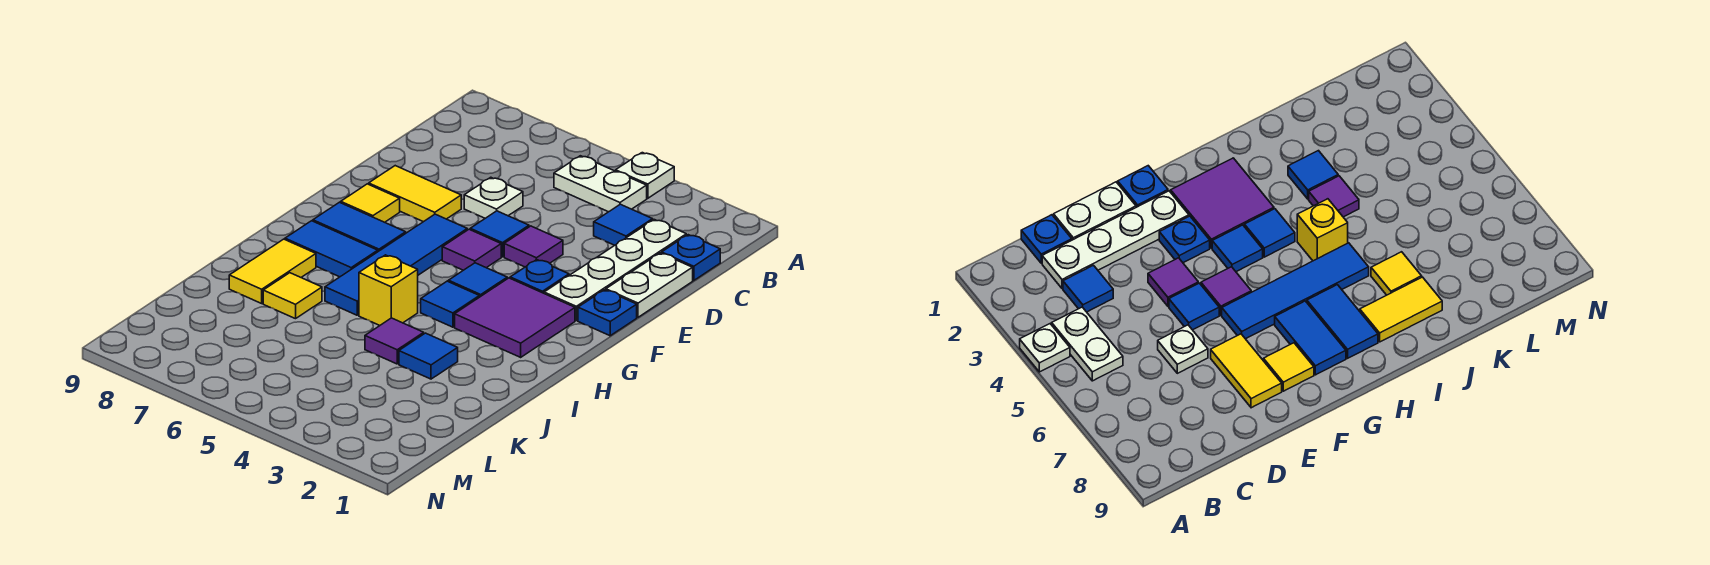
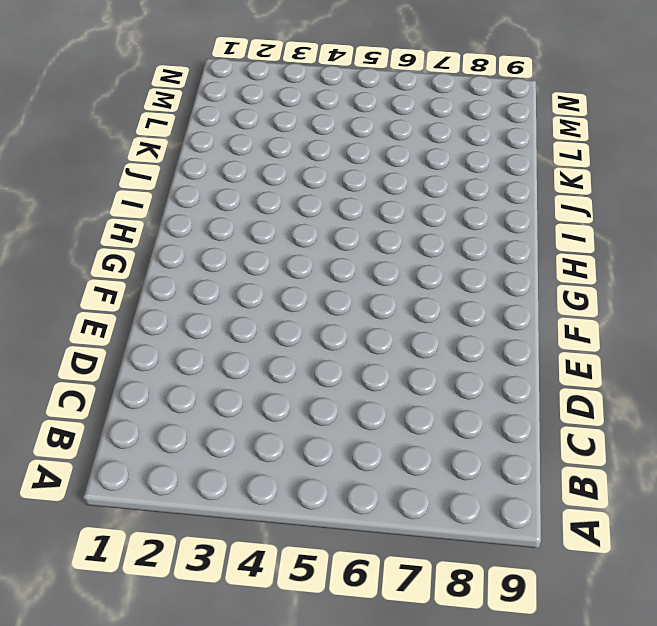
none -> white 1x1 plate [616,153,674,198]
none -> white 1x2 plate [554,156,647,212]
none -> blue 1x1 plate [662,235,720,281]

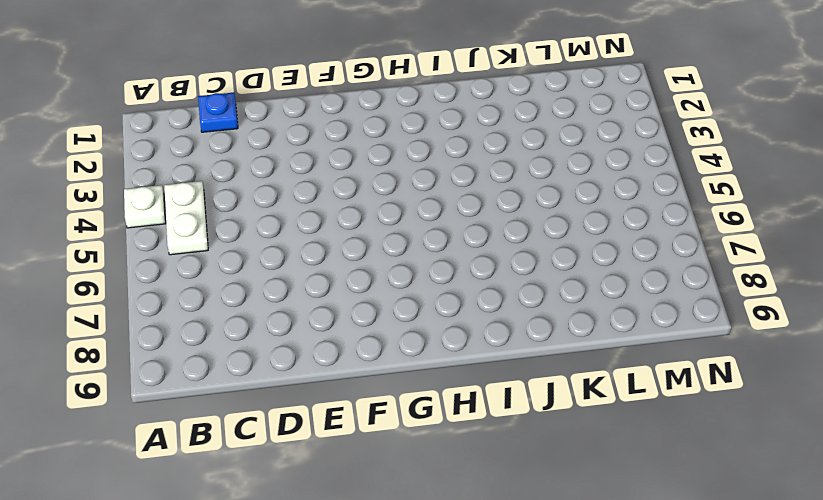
none -> white 1x4 plate [544,220,686,321]
none -> blue 1x1 tile [594,204,653,245]
none -> white 1x2 plate [606,253,693,317]

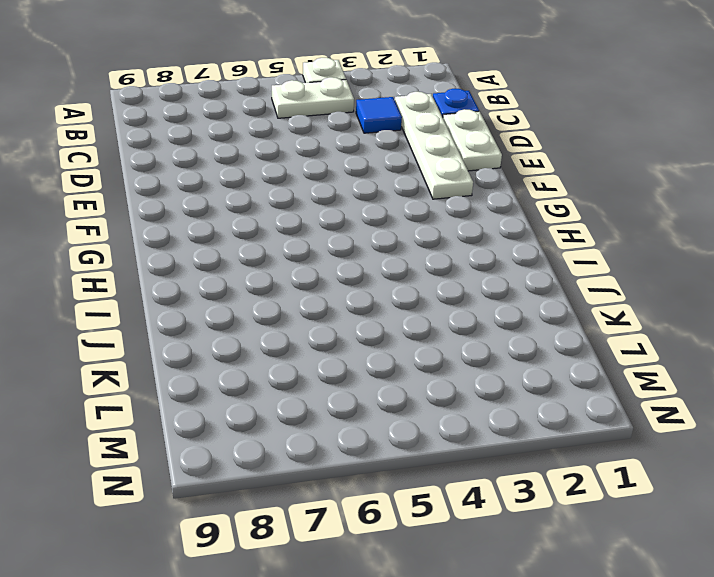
none -> white 1x1 plate [464,177,523,218]
none -> purple 1x1 tile [504,226,563,267]
none -> blue 1x1 tile [470,211,529,257]

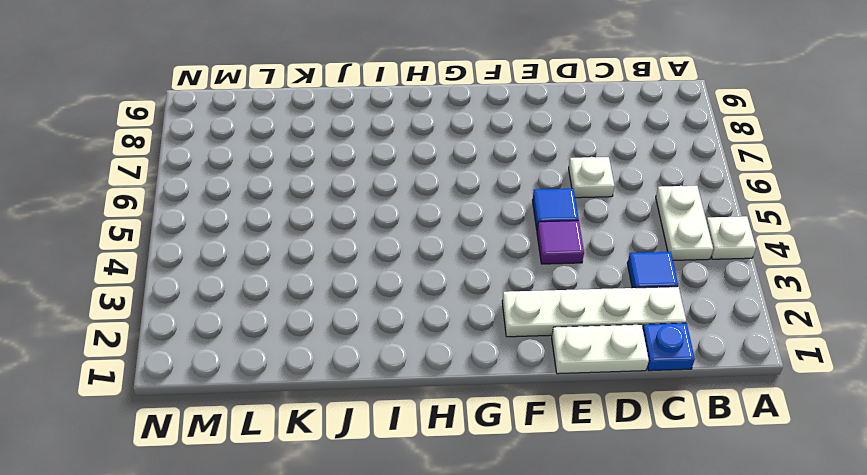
none -> yellow 1x2 tile [369,166,461,222]
none -> blue 1x1 plate [578,290,637,336]
none -> blue 1x1 plate [510,260,569,293]

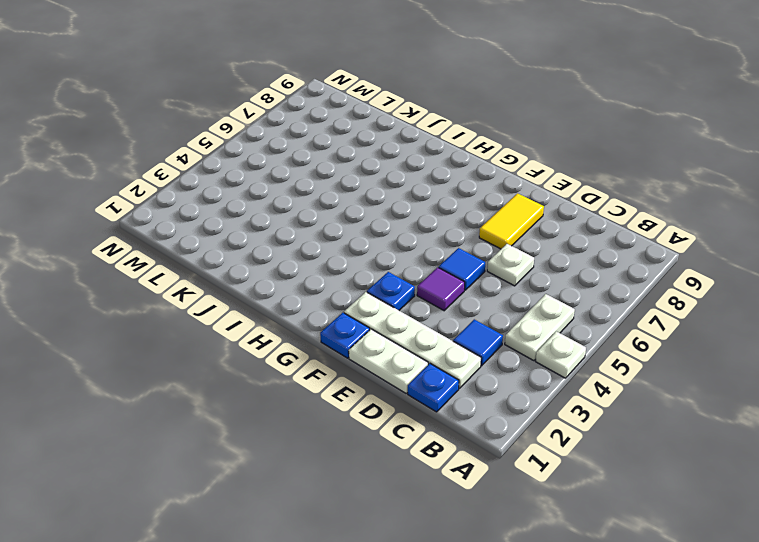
none -> purple 1x1 tile [442,229,501,270]
none -> blue 1x4 tile [325,214,467,315]
none -> yellow 1x1 tile [341,184,400,222]

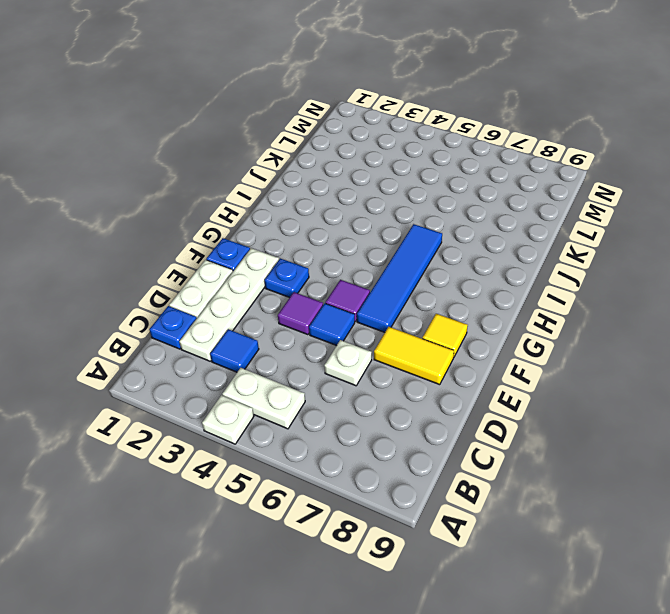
none -> purple 2x2 tile [455,278,575,357]
none -> blue 1x1 tile [448,263,507,297]
none -> blue 1x2 tile [313,202,406,251]

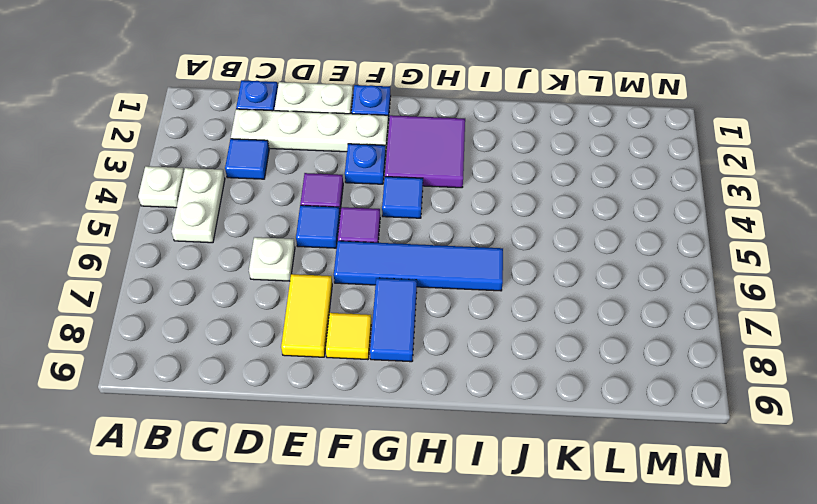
none -> blue 1x1 tile [421,281,479,327]
none -> blue 1x2 tile [285,221,378,277]
none -> yellow 1x1 brick [359,255,418,325]

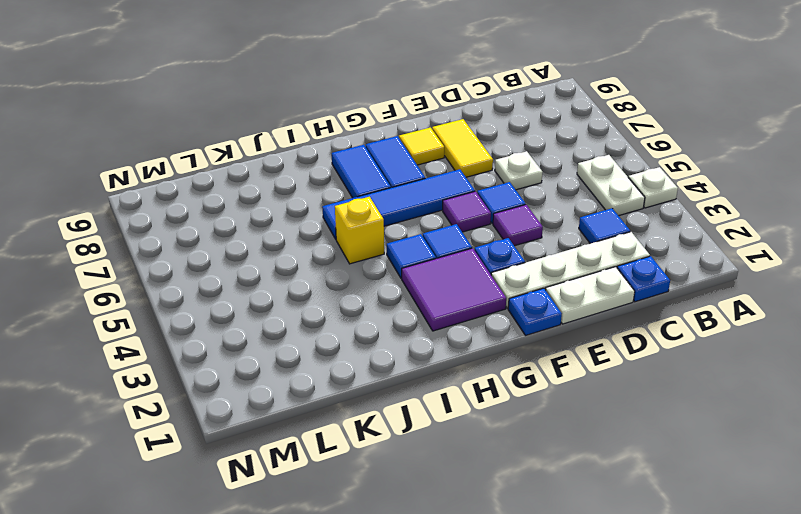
none -> yellow 1x2 tile [229,239,316,303]
none -> blue 1x1 tile [399,333,458,379]
none -> purple 1x1 tile [365,318,424,364]

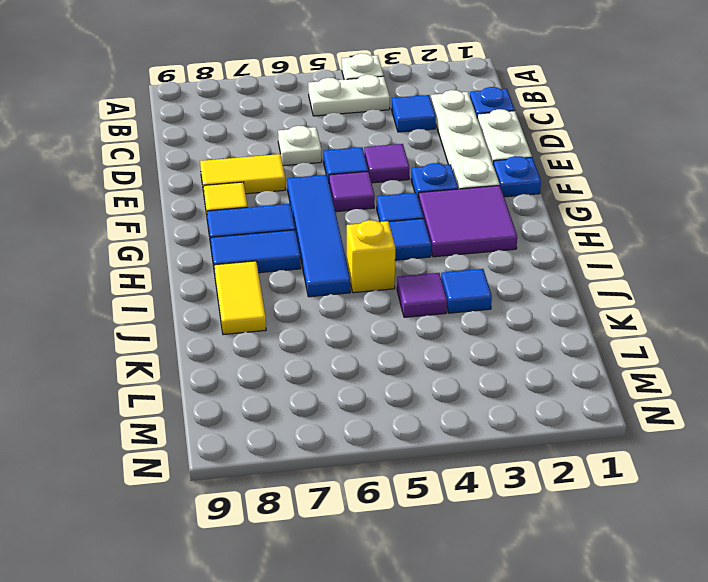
none -> yellow 1x1 tile [263,273,322,319]

